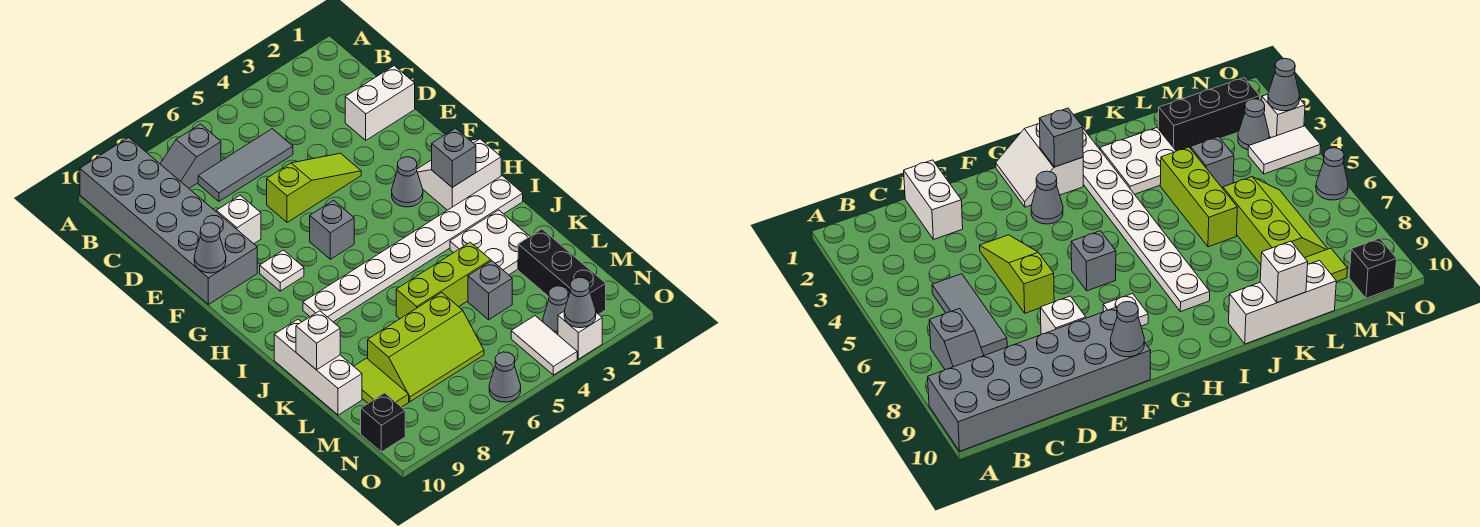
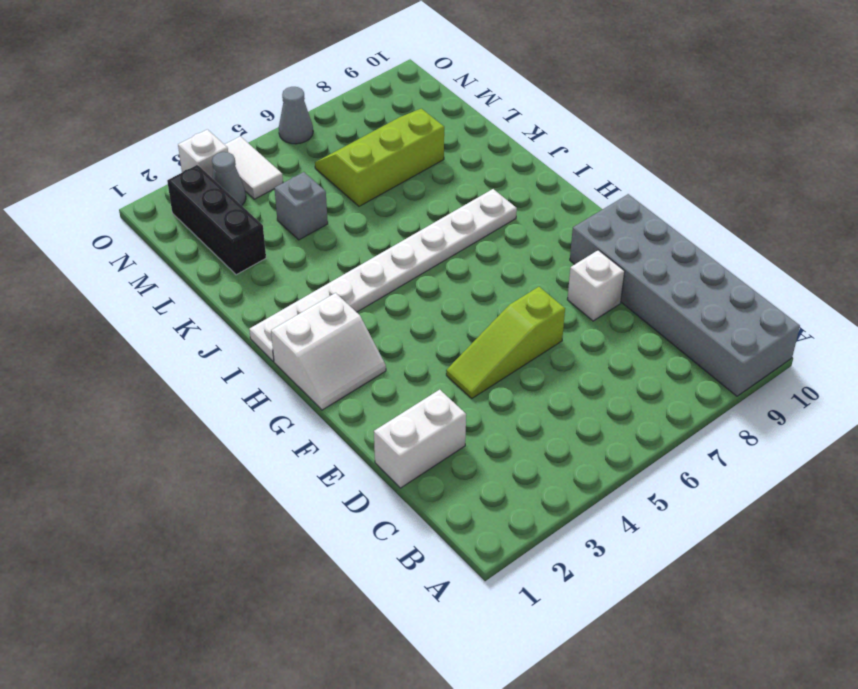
none -> grey 1x2 slope [160,124,221,188]
none -> grey 1x3 tile [198,129,293,201]
none -> grey 1x1 cone [392,157,423,207]

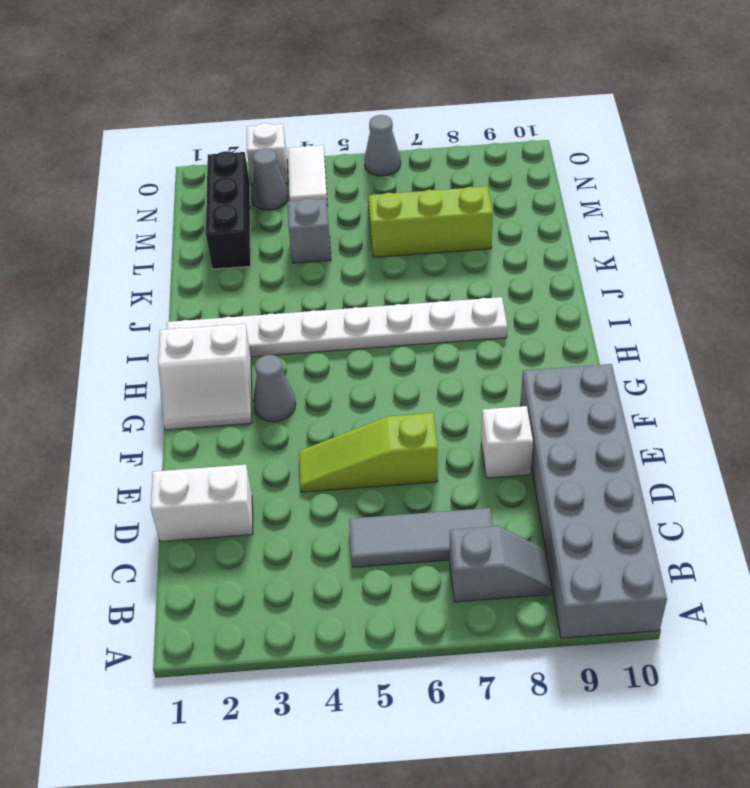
none -> grey 1x1 brick [310,200,354,259]
none -> white 1x1 plate [260,250,304,291]
none -> white 2x2 plate [450,210,530,275]

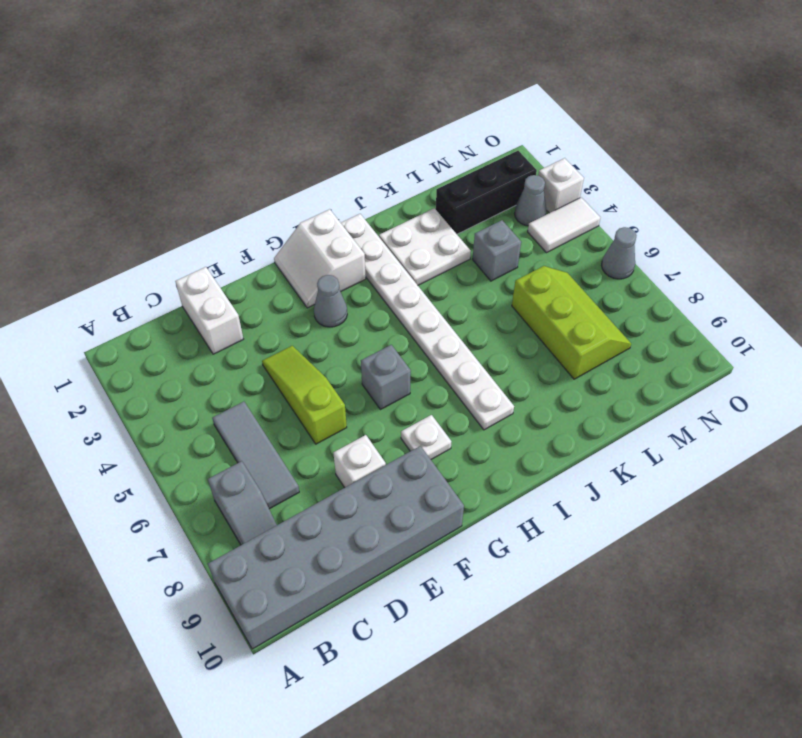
none -> white 1x3 brick [274,319,362,415]
none -> lime 1x3 brick [396,242,491,319]
none -> lime 1x2 tile [354,358,409,407]

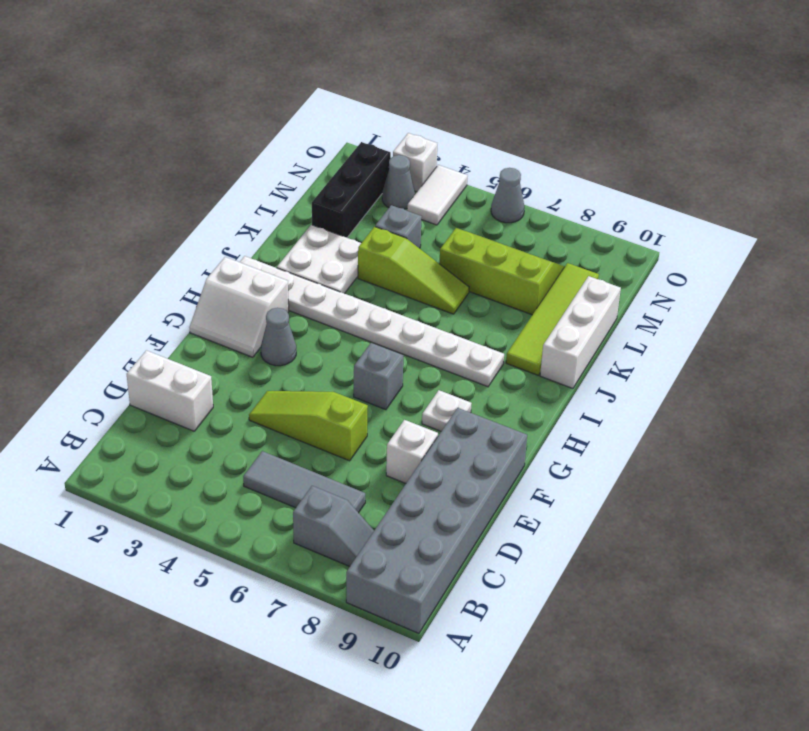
lime 1x4 tile [506,263,599,375] -> lime 1x2 tile [354,358,409,407]
lime 1x3 slope [358,227,469,314] -> lime 1x3 brick [396,242,491,319]
none -> black 1x1 brick [361,393,405,452]
none -> grey 1x1 cone [194,223,226,273]
none -> grey 1x1 brick [432,128,476,187]

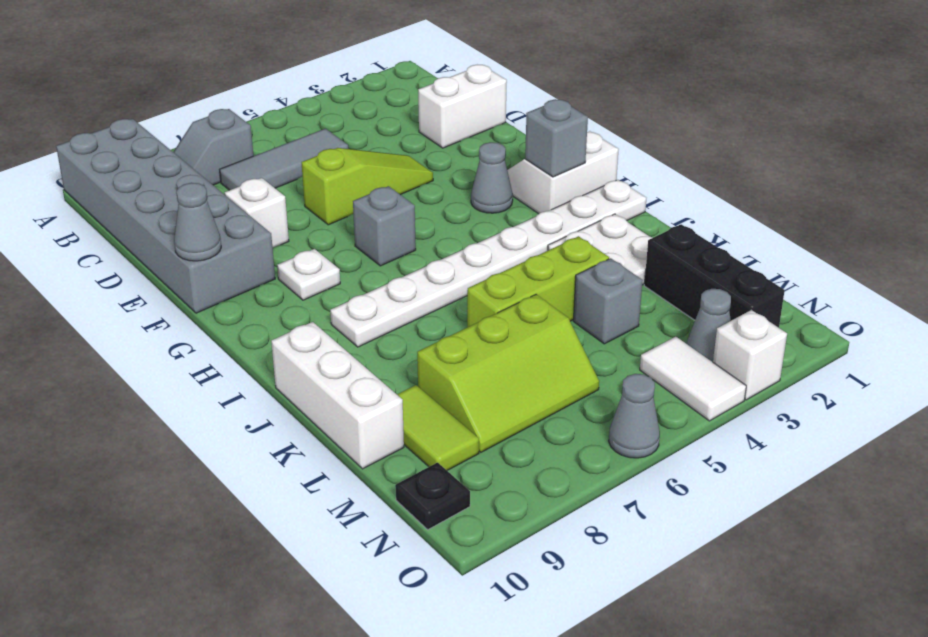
black 1x1 plate [395,463,470,530] -> black 1x1 brick [361,393,405,452]
none -> white 1x1 brick [296,311,340,370]
none -> grey 1x1 cone [564,278,596,328]

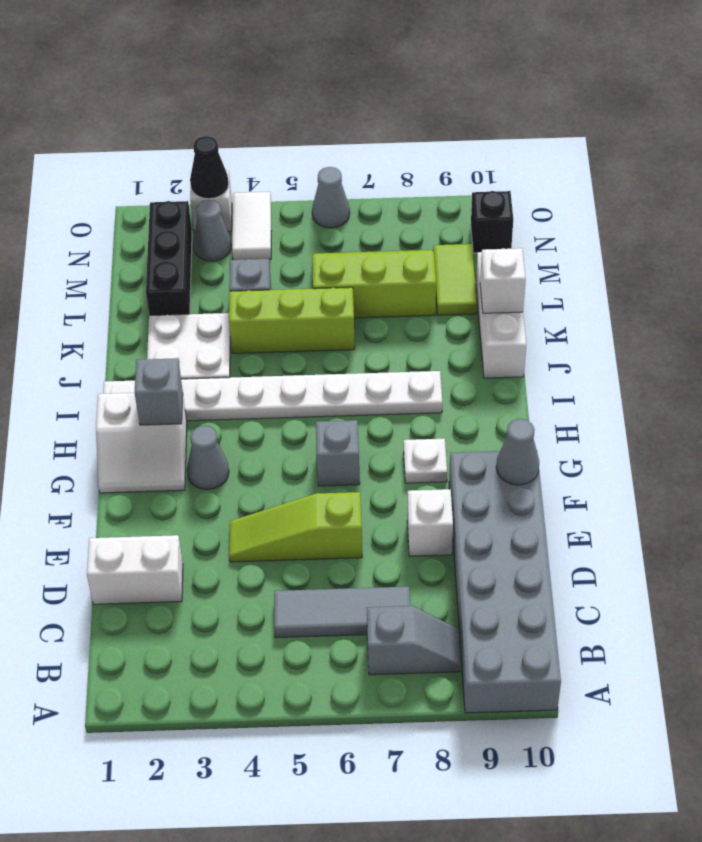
black 1x1 cone [190,136,229,199] -> grey 1x1 cone [564,278,596,328]

